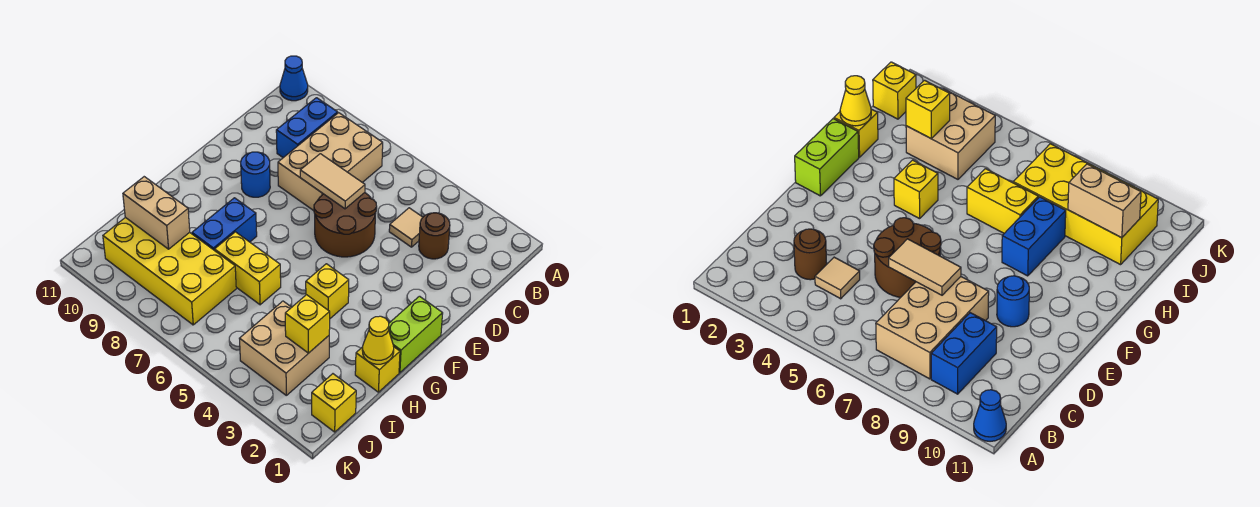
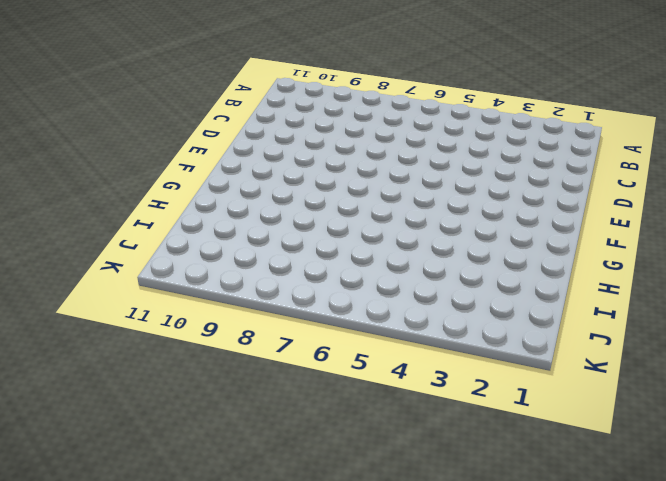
none -> blue 1x1 cone [280,56,308,101]
none -> tan 2x3 brick [278,113,383,211]
none -> blue 1x2 brick [276,98,338,158]

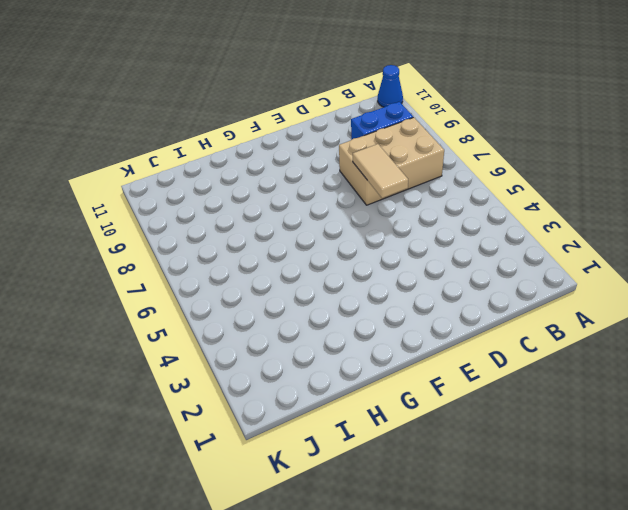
none -> brown 1x1 round brick [419,213,450,259]
none -> tan 1x1 tile [389,208,423,247]
none -> brown 2x2 round brick [314,193,377,257]

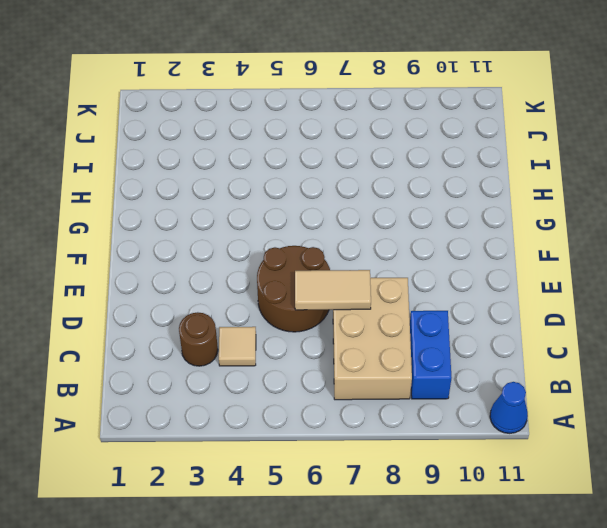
none -> blue 1x1 round brick [241,152,270,197]
none -> lime 1x2 brick [389,296,443,373]
none -> yellow 1x1 brick [306,264,349,318]

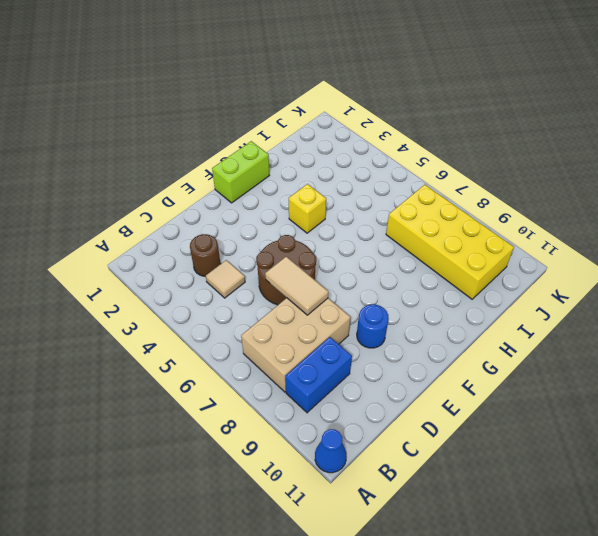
none -> blue 1x2 brick [192,198,257,251]
none -> yellow 1x1 brick [355,347,400,392]
none -> yellow 1x2 brick [215,232,281,305]

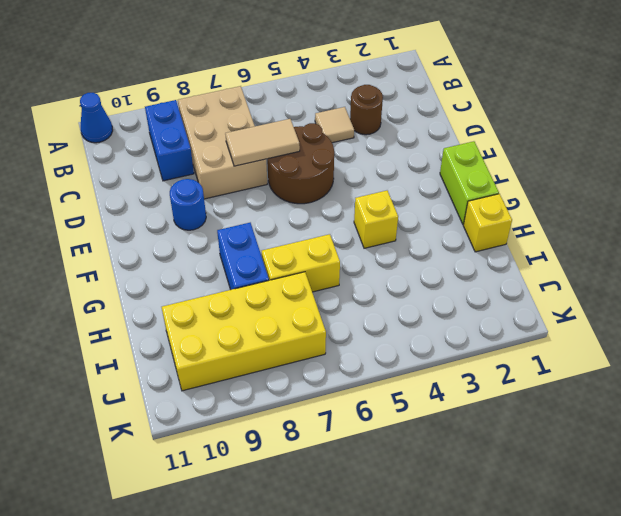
none -> tan 2x2 brick [239,301,329,395]
none -> yellow 1x1 brick [312,374,356,432]
none -> yellow 1x1 cone [362,316,394,364]

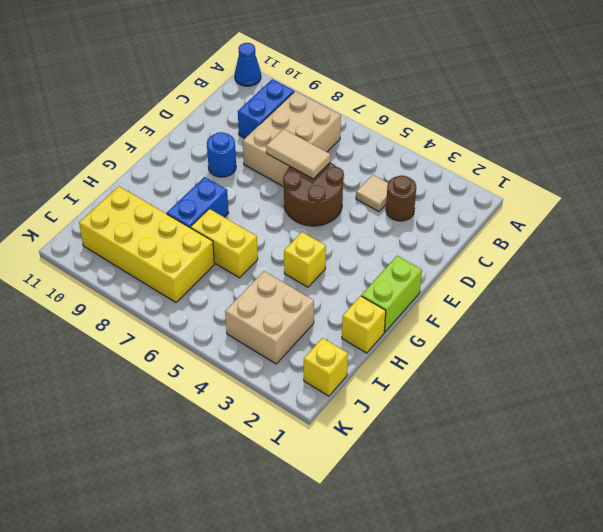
none -> yellow 1x1 cone [362,316,394,364]
none -> yellow 1x1 brick [285,295,330,353]
none -> tan 1x2 brick [123,177,190,249]

